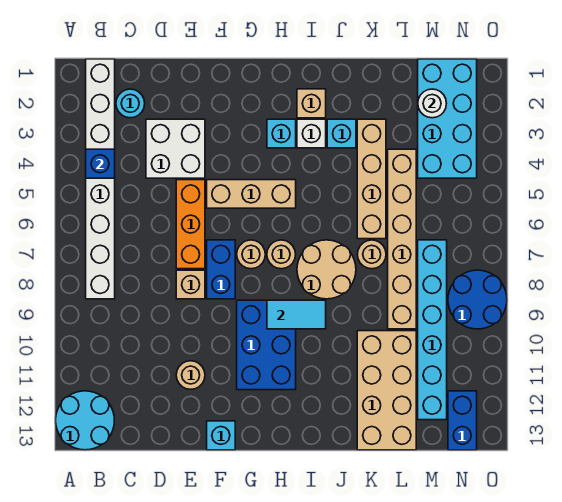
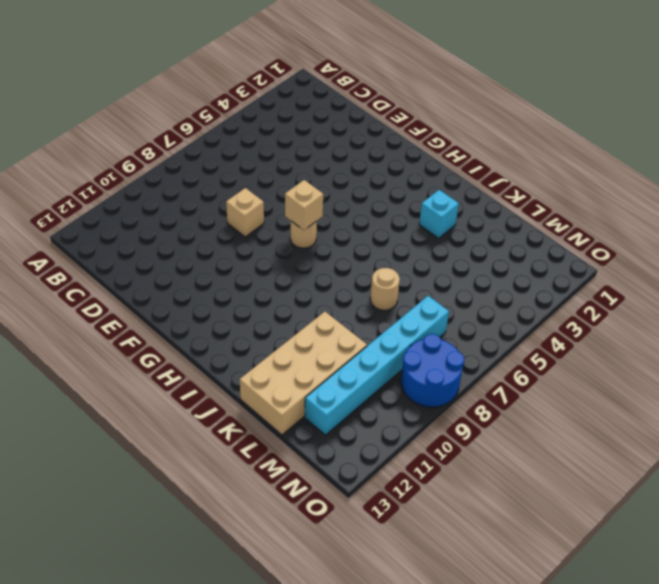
tan 1x1 brick [285,180,323,230] -> tan 1x1 brick moved to [297,89,326,118]
none -> cyan 2x2 round brick [56,391,114,450]
none -> white 1x8 brick [86,59,115,299]
none -> cyan 1x1 round brick [116,89,145,118]

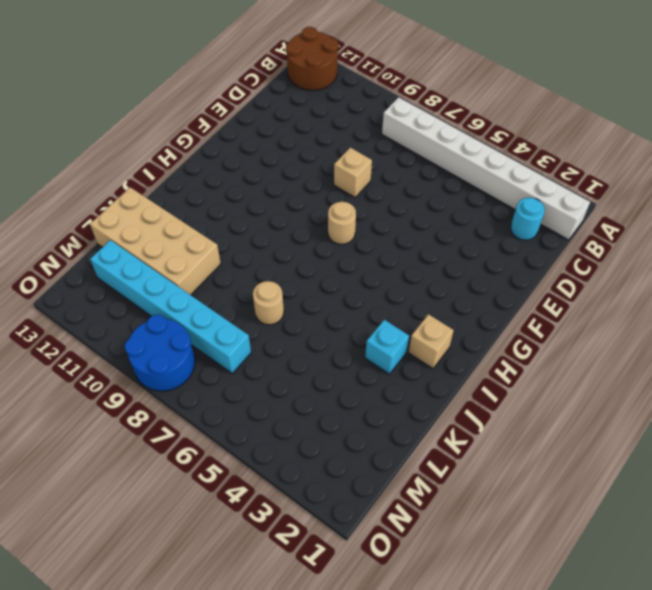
brown 2x2 round brick [286,27,338,90] -> cyan 2x2 round brick [56,391,114,450]
none -> white 2x2 brick [146,119,205,178]
none -> orange 1x3 brick [176,180,205,269]
none -> tan 1x1 round brick [176,361,205,389]

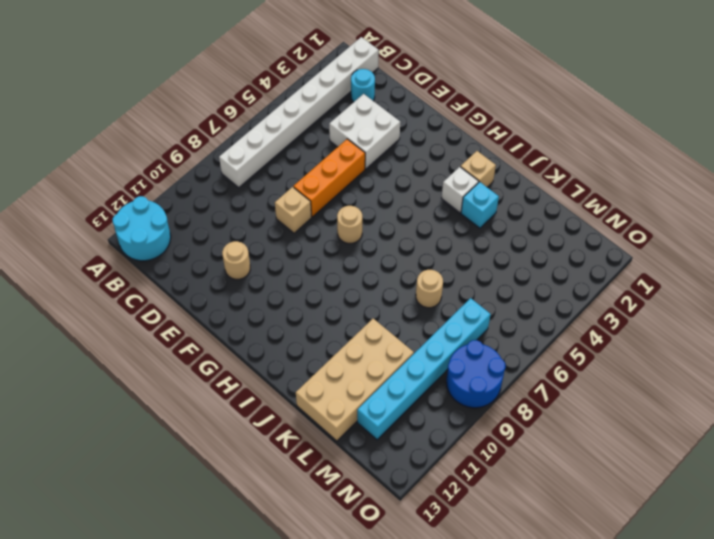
none -> tan 1x3 brick [207,180,296,208]
none -> blue 1x2 brick [207,240,235,299]
none -> cyan 1x1 brick [207,421,235,450]

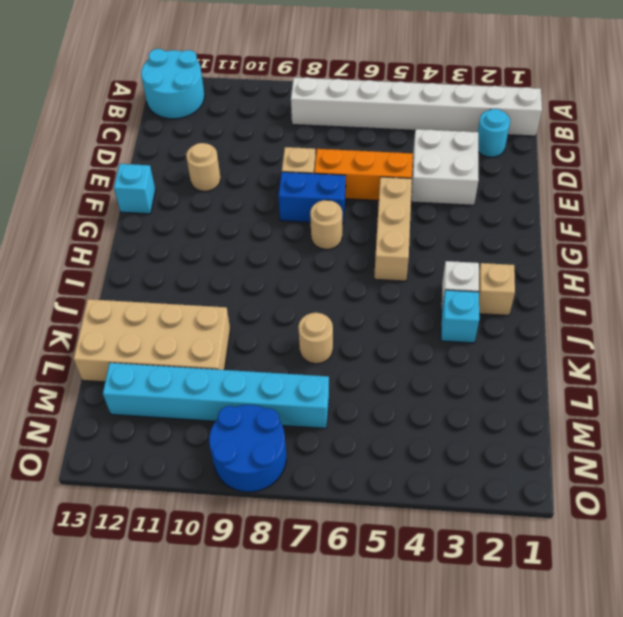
none -> blue 2x3 brick [237,300,296,390]
none -> cyan 1x1 brick [267,119,296,148]
none -> tan 1x1 round brick [267,240,296,269]

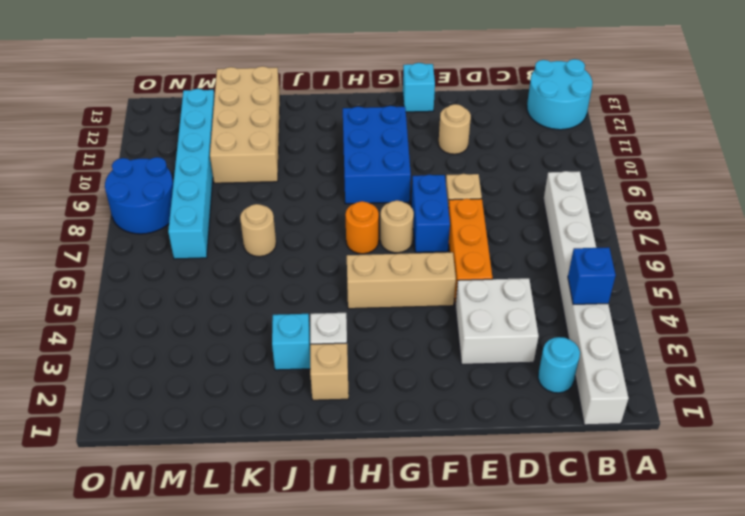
orange 1x1 round brick [345,201,379,254] -> tan 1x1 round brick [267,240,296,269]
none -> cyan 1x1 brick [267,119,296,148]
none -> tan 2x2 round brick [297,240,356,299]
none -> tan 1x4 brick [357,119,386,239]

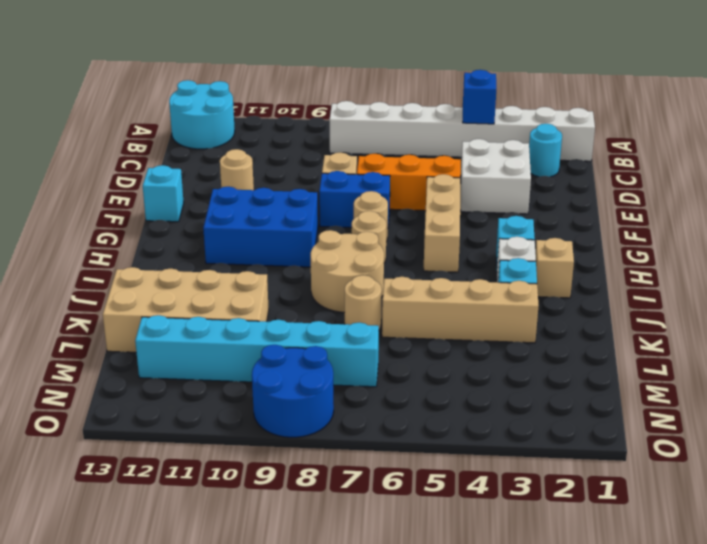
none -> tan 1x6 brick [388,149,416,329]
none -> cyan 2x4 brick [418,59,477,178]
none -> blue 1x2 brick [448,391,477,450]

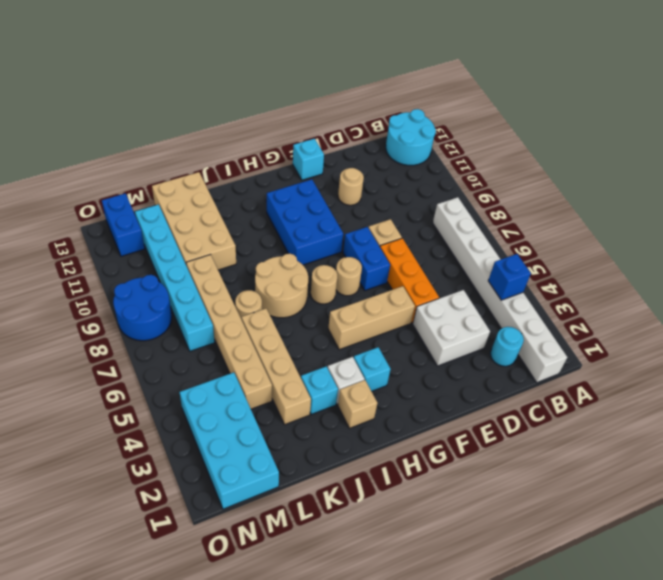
none -> cyan 1x2 tile [267,300,326,329]
none -> white 1x1 round brick [418,89,446,118]

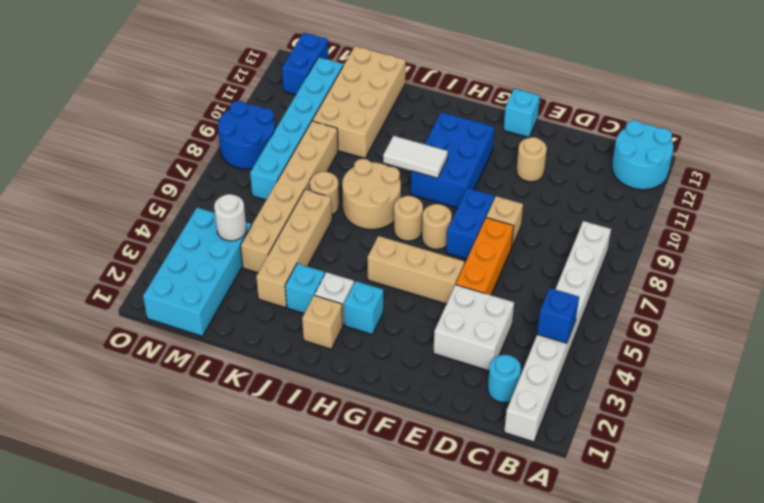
white 1x2 tile [383,136,448,178] -> cyan 1x2 tile [267,300,326,329]
white 1x1 round brick [214,194,246,241] -> white 1x1 round brick moved to [418,89,446,118]

